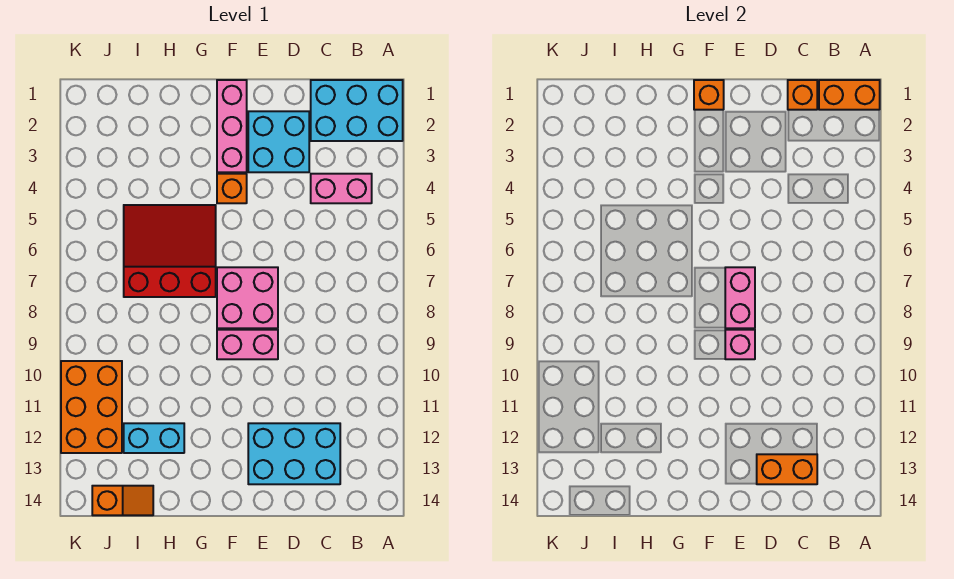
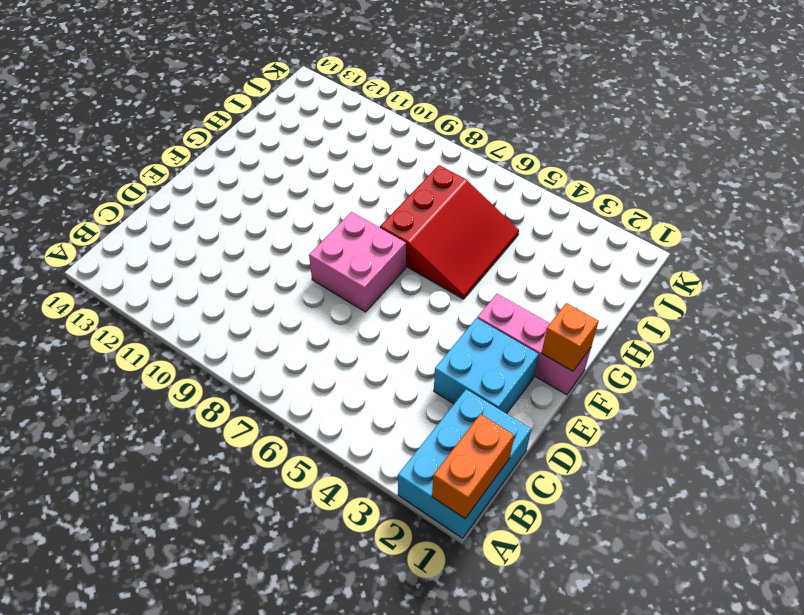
none -> pink 1x2 brick [311,174,372,203]
none -> cyan 2x3 brick [248,423,340,484]
none -> pink 1x2 brick [217,330,278,359]

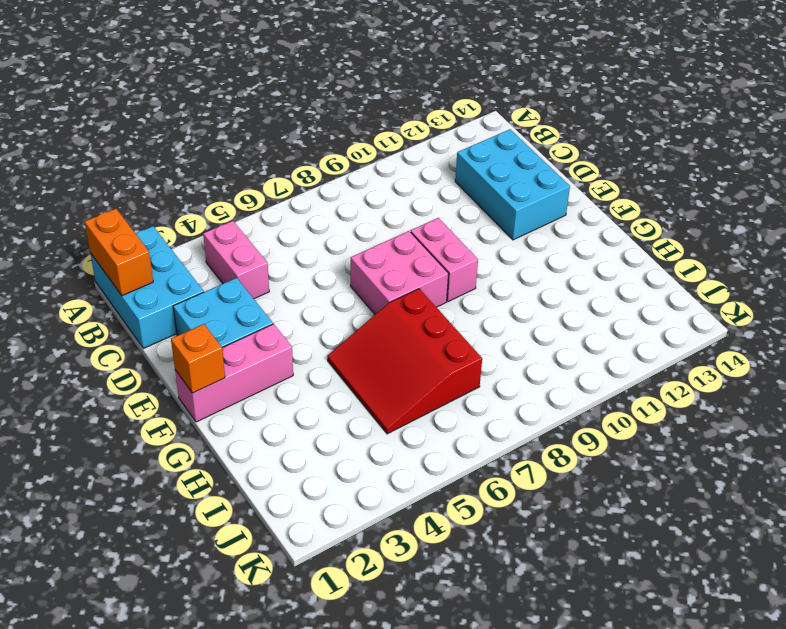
none -> orange 1x1 brick [217,174,247,203]
none -> cyan 1x2 brick [124,423,184,453]
none -> orange 1x2 slope [92,486,153,515]

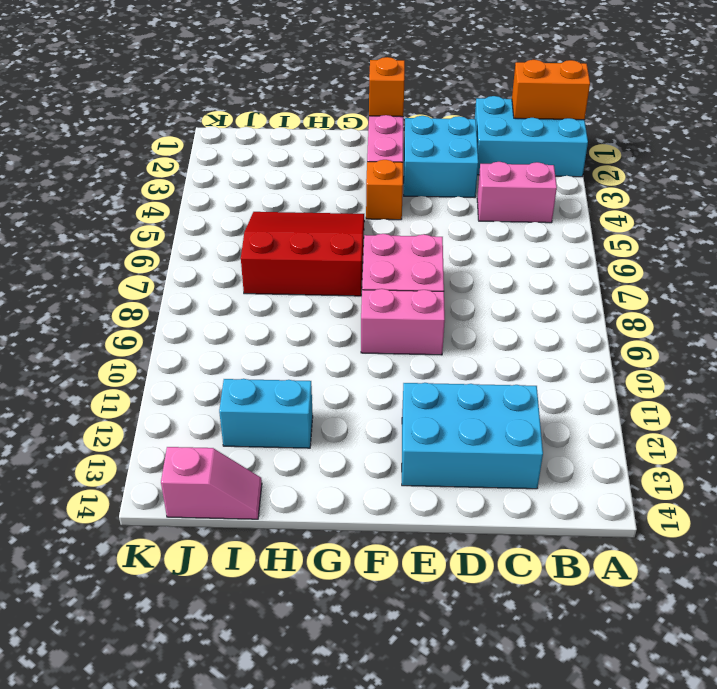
pink 1x2 slope [161,447,262,519] -> orange 1x2 slope [92,486,153,515]
none -> orange 2x3 brick [61,361,122,453]
none -> orange 1x1 brick [788,80,817,110]
none -> orange 1x2 brick [757,454,817,484]

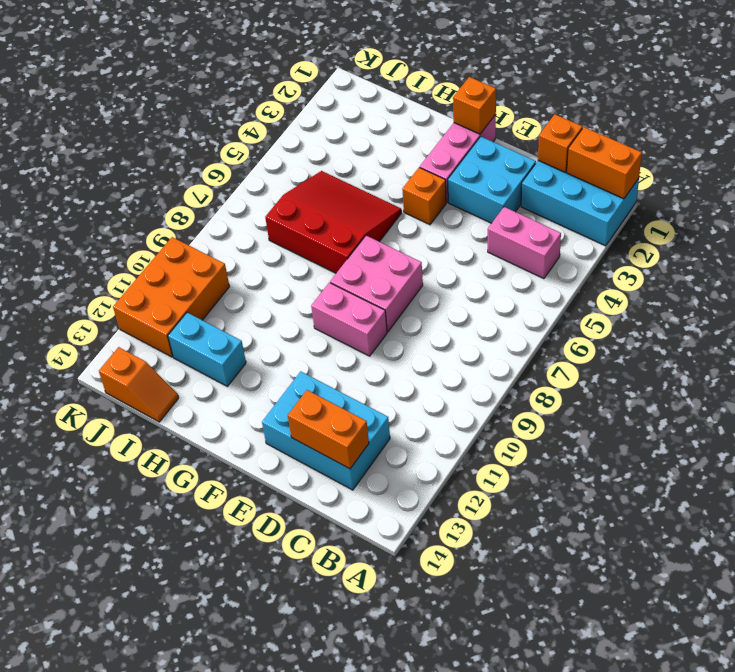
none -> pink 1x2 brick [725,267,755,328]
none -> pink 1x1 brick [725,330,755,359]

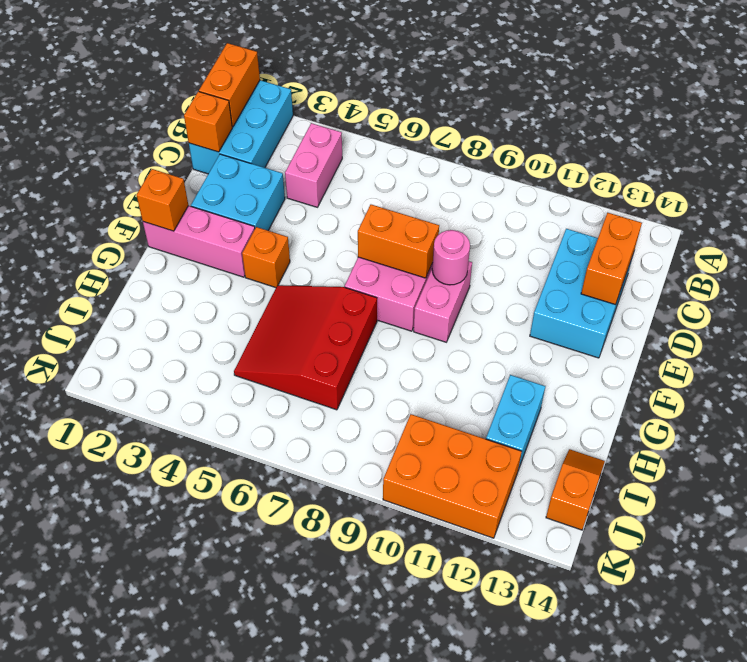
orange 1x2 brick [358,205,439,278] -> pink 1x2 brick [725,267,755,328]
pink 1x1 round brick [432,230,470,285] -> pink 1x1 brick [725,330,755,359]

